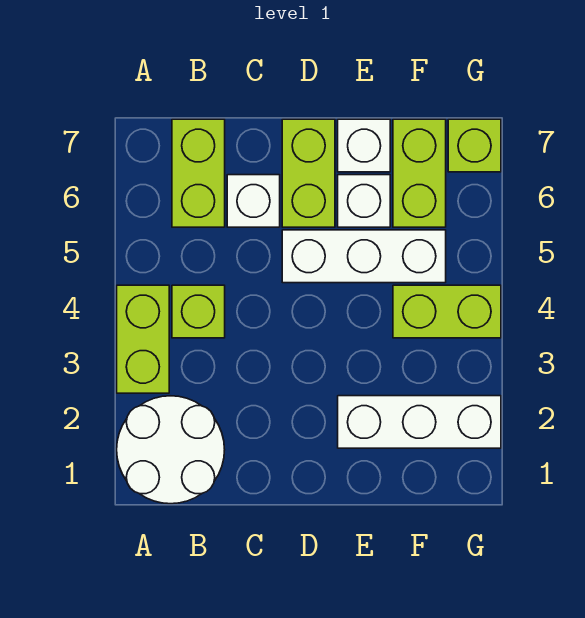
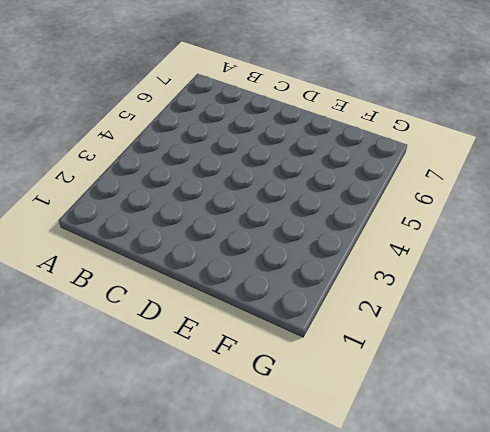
none -> white 2x2 round brick [117,396,225,504]
none -> lime 1x2 brick [117,285,169,393]
none -> lime 1x1 brick [172,285,225,338]

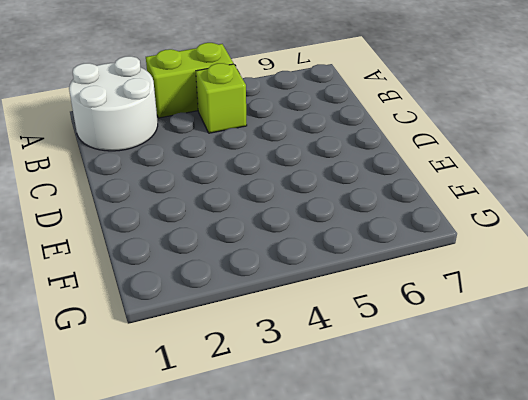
none -> lime 1x2 brick [172,119,225,227]
none -> white 1x1 brick [227,175,280,227]
none -> white 1x3 brick [282,230,446,283]

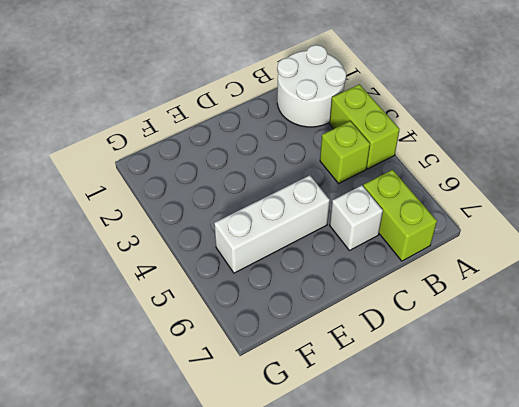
none -> lime 1x2 brick [282,119,335,227]
none -> white 1x3 brick [338,396,501,448]
none -> white 1x1 brick [338,175,390,227]

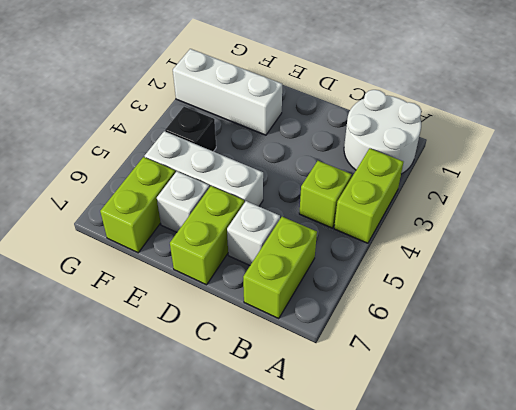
black 1x1 brick [165,107,216,152] -> lime 1x2 brick [393,285,501,338]
none -> white 1x1 brick [338,119,390,172]
none -> lime 1x1 brick [448,119,501,172]

